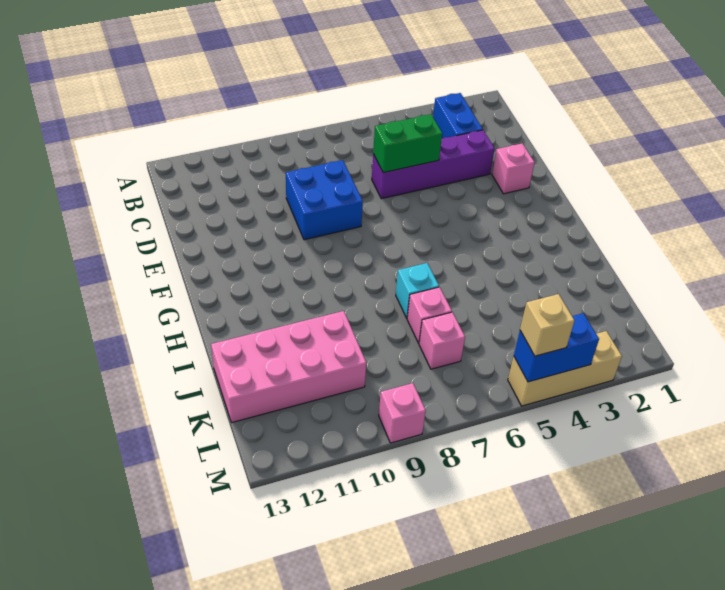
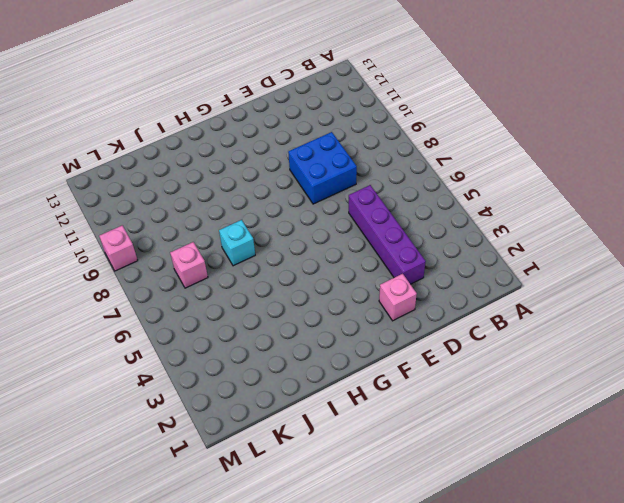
none -> blue 1x2 brick [433,93,483,139]
none -> pink 1x1 brick [407,287,452,343]
none -> pink 2x4 brick [211,311,366,422]

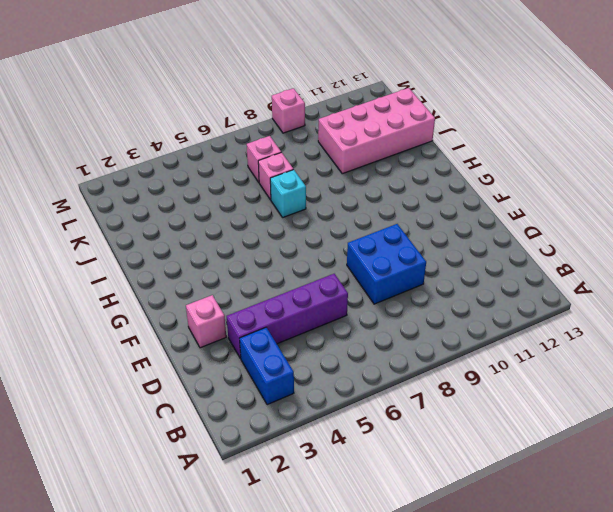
none -> tan 1x3 brick [508,331,622,406]
none -> green 1x2 brick [373,114,442,173]
none -> blue 1x2 brick [514,313,599,382]

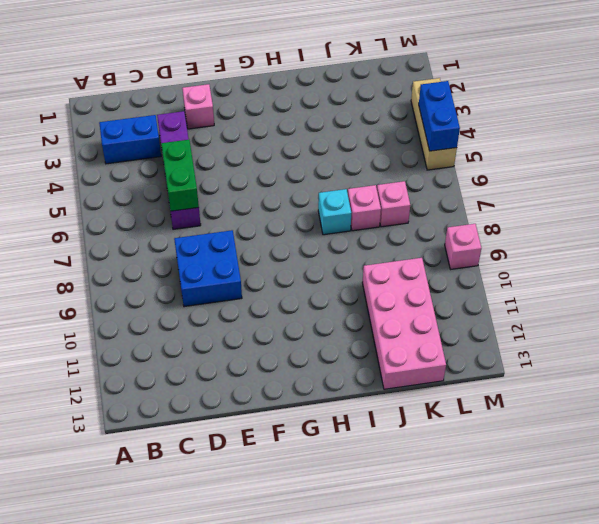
none -> tan 1x1 brick [520,294,574,356]

